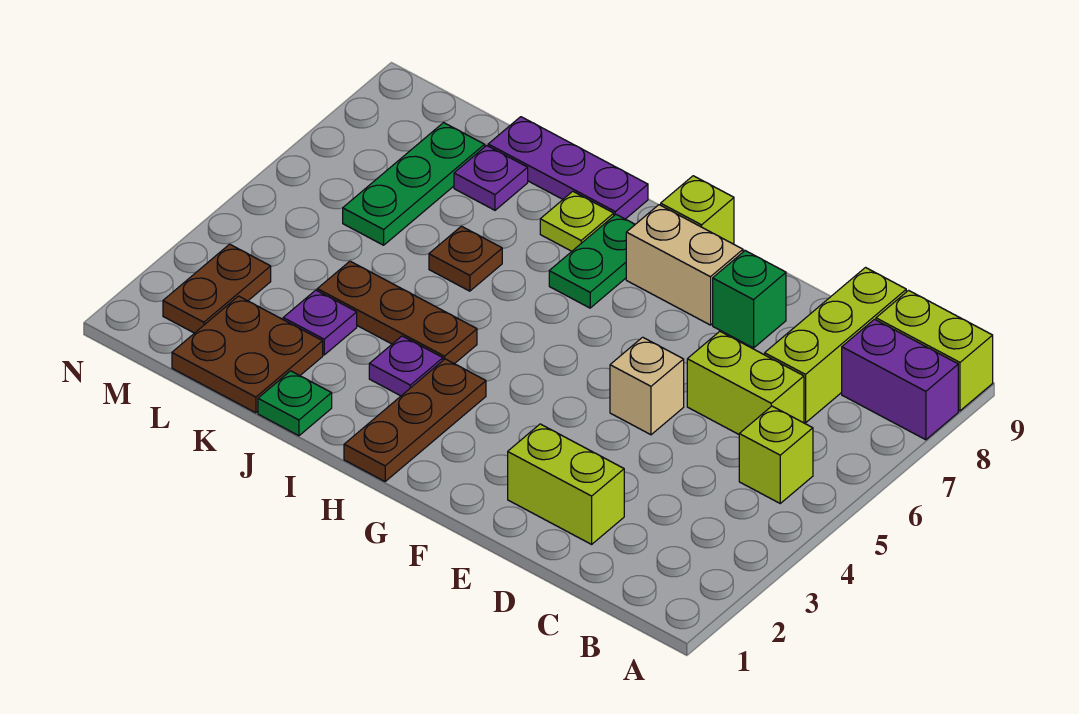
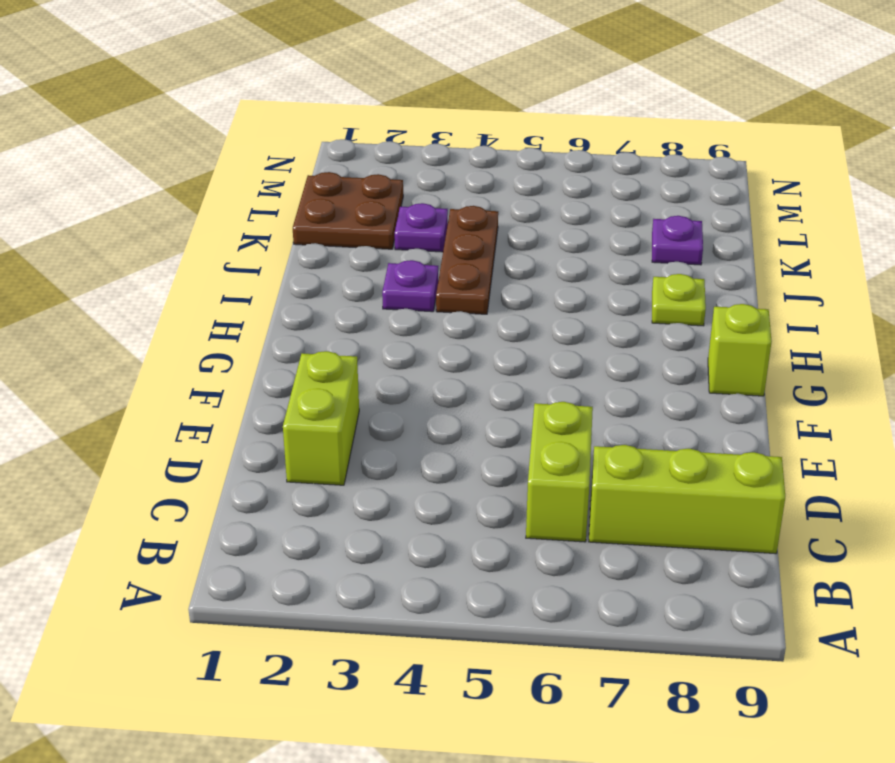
none -> purple 1x2 brick [842,319,958,440]
none -> lime 1x2 brick [876,290,993,411]
none -> lime 1x1 brick [739,406,813,503]

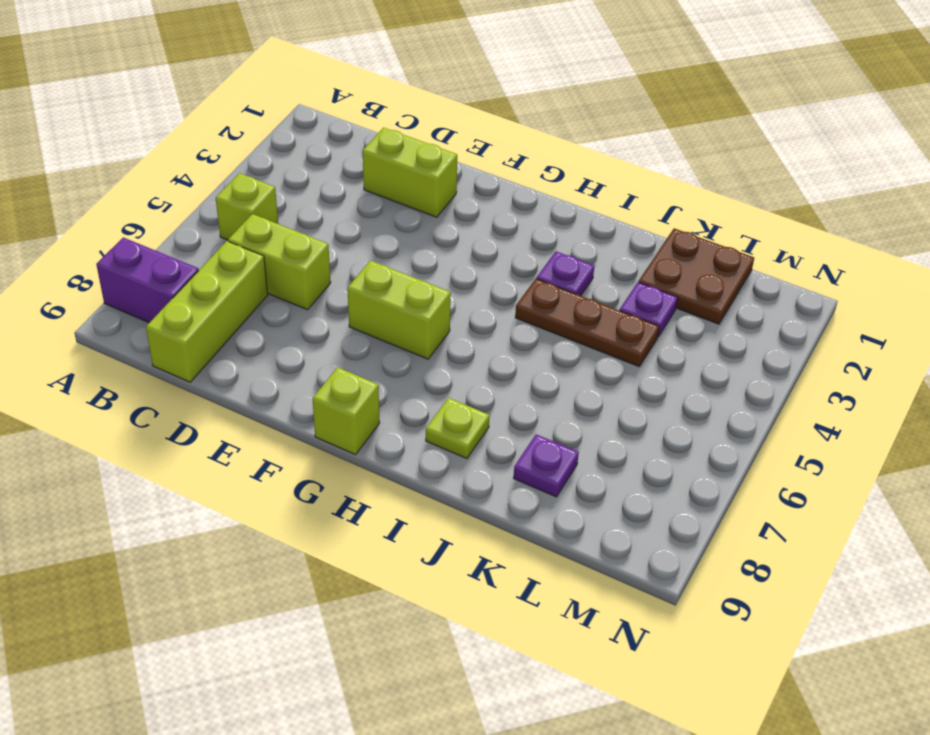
lime 1x2 brick [347,261,451,359] -> lime 1x2 brick moved to [876,290,993,411]
none -> tan 1x1 brick [610,337,684,435]
none -> green 1x1 brick [713,251,786,348]
none -> tan 1x2 brick [626,205,743,325]

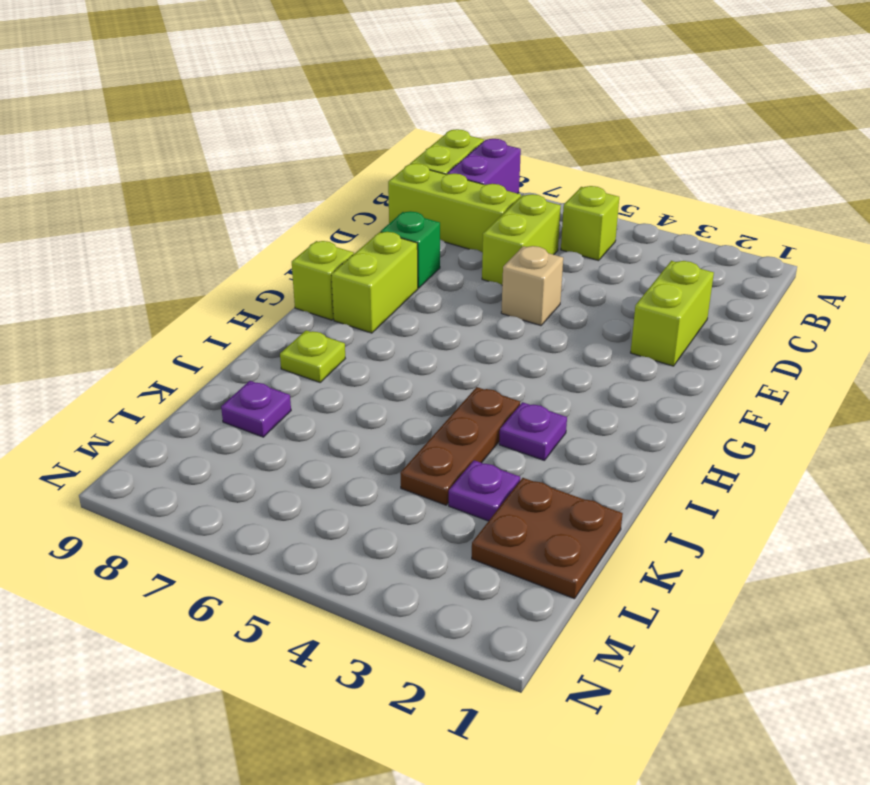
lime 1x2 brick [331,232,418,333] -> tan 1x2 brick [626,205,743,325]
none -> brown 1x3 plate [344,359,486,481]
none -> green 1x2 plate [549,214,635,308]
none -> purple 1x3 plate [488,117,648,219]

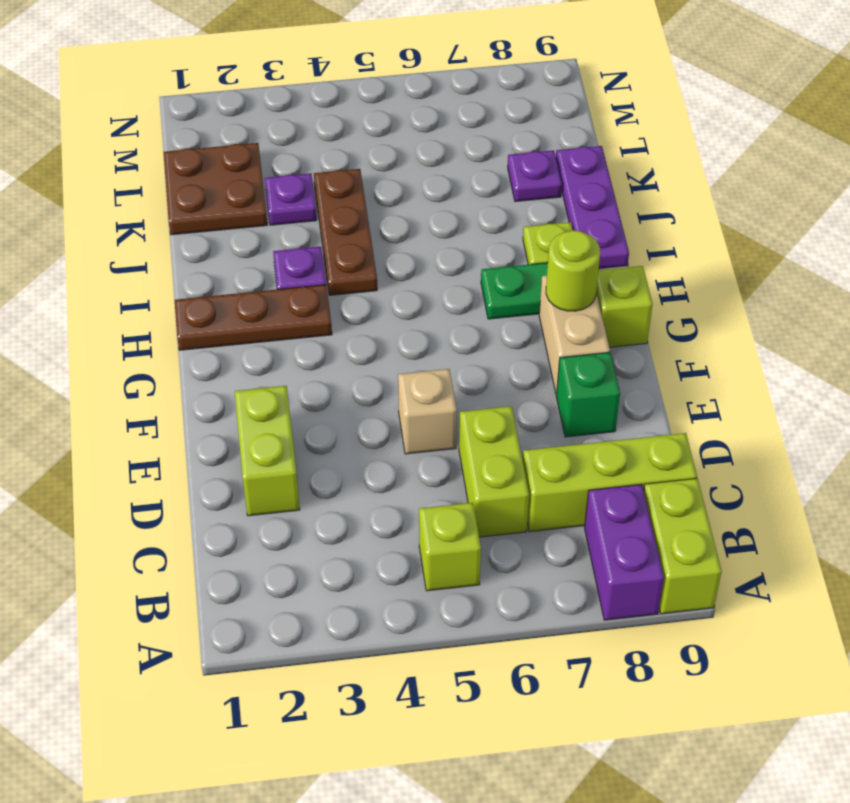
lime 1x1 round brick [546,230,600,311] -> none
none -> green 1x1 plate [258,371,332,436]
none -> brown 1x1 plate [429,226,502,291]
none -> green 1x3 plate [343,123,485,245]

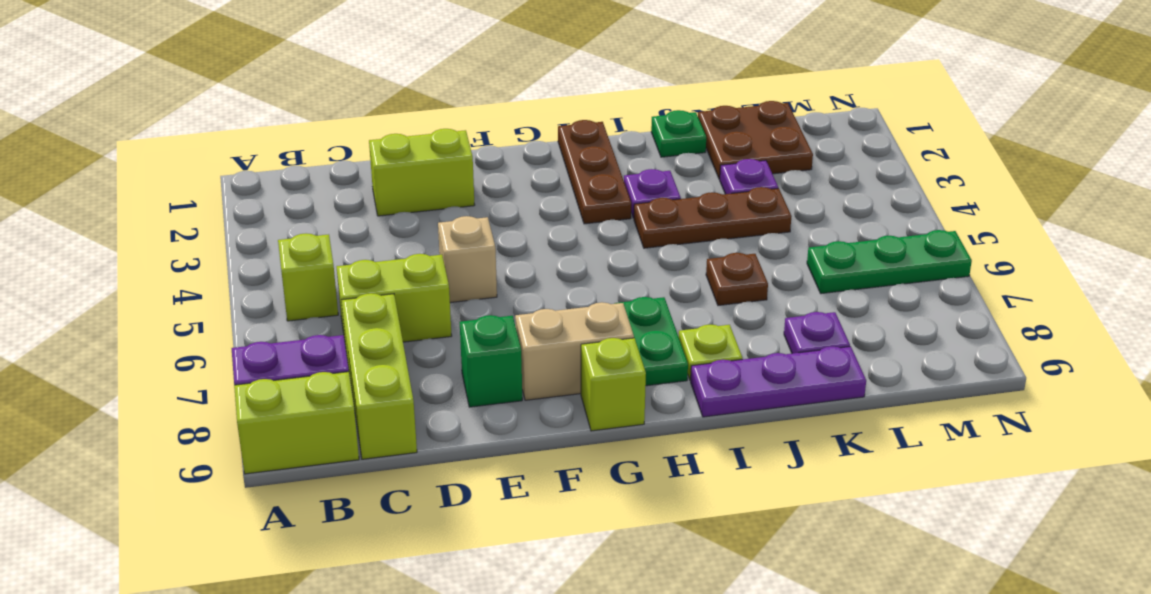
green 1x3 plate [807,230,972,294] -> green 1x3 plate turned to [343,123,485,245]
none -> brown 1x2 plate [163,244,271,333]

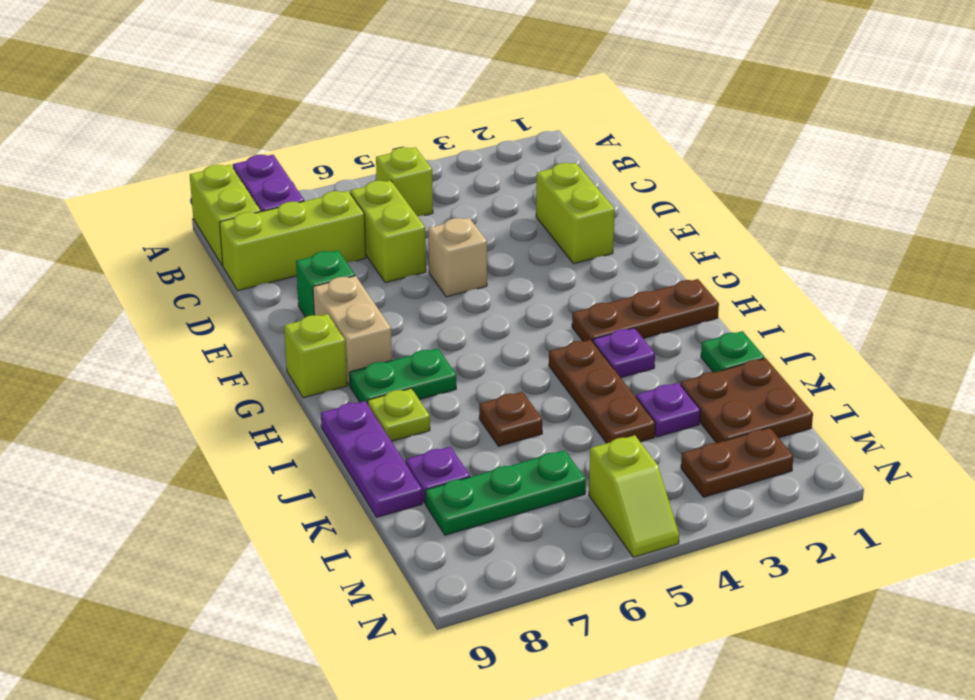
lime 1x2 slope [589,435,679,557] -> none

